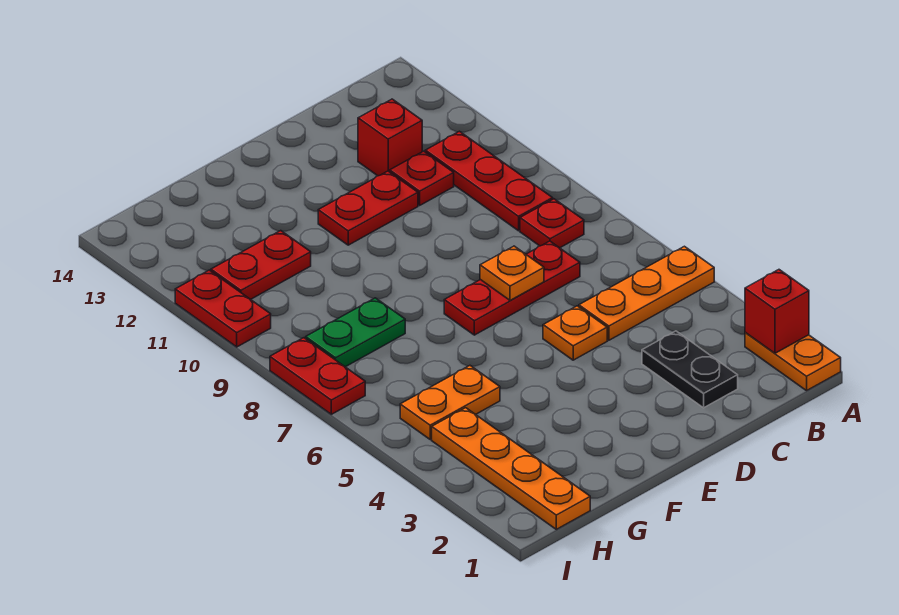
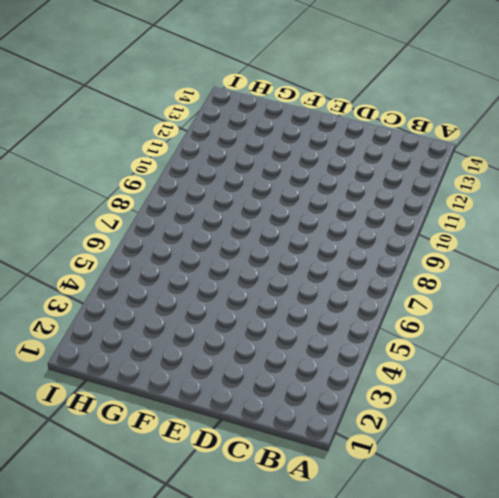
none -> orange 1x2 plate [745,332,841,391]
none -> orange 1x3 plate [579,246,714,340]
none -> red 1x1 plate [520,199,584,248]

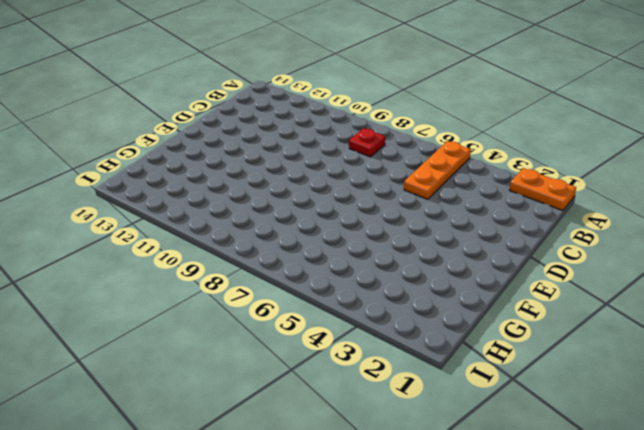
none -> red 1x3 plate [425,131,553,231]
none -> black 1x2 plate [642,331,738,408]
none -> red 1x3 plate [444,241,580,335]

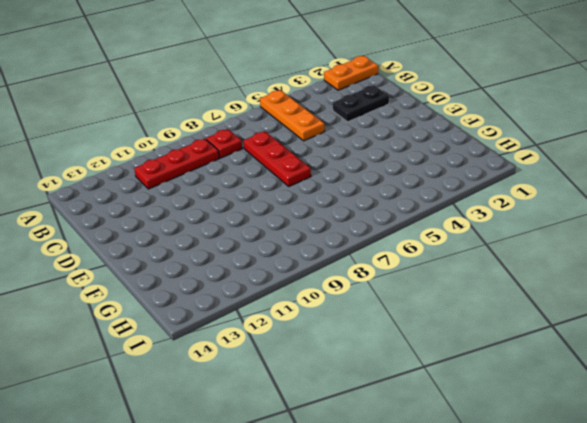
none -> red 1x1 plate [390,151,454,205]
none -> red 1x1 brick [358,99,422,176]
none -> orange 1x1 plate [543,306,607,360]

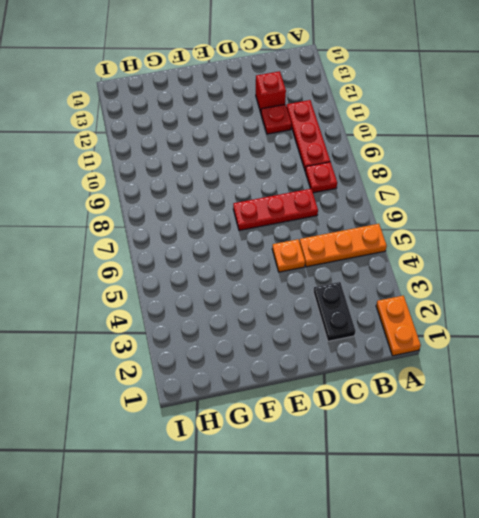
none -> red 1x2 plate [318,171,418,245]
none -> orange 1x2 plate [400,366,500,439]
none -> green 1x2 plate [305,298,405,367]

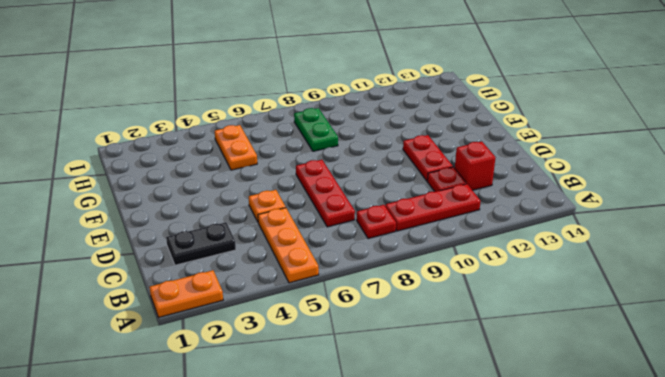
none -> red 1x2 plate [211,231,311,299]
none -> orange 1x4 plate [432,408,590,529]
none -> red 1x2 plate [270,338,365,414]

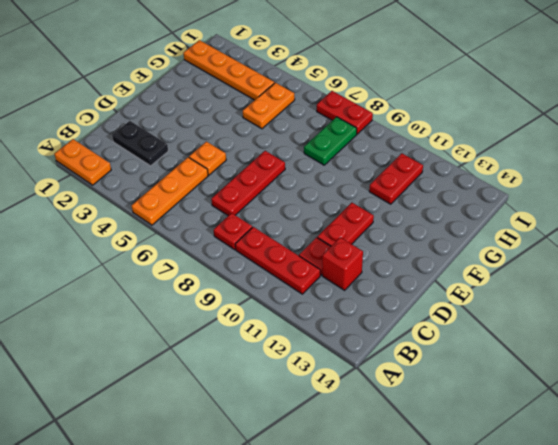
none -> red 1x2 plate [175,270,271,347]
none -> red 1x1 brick [745,270,809,353]
none -> orange 1x1 plate [480,246,544,300]

